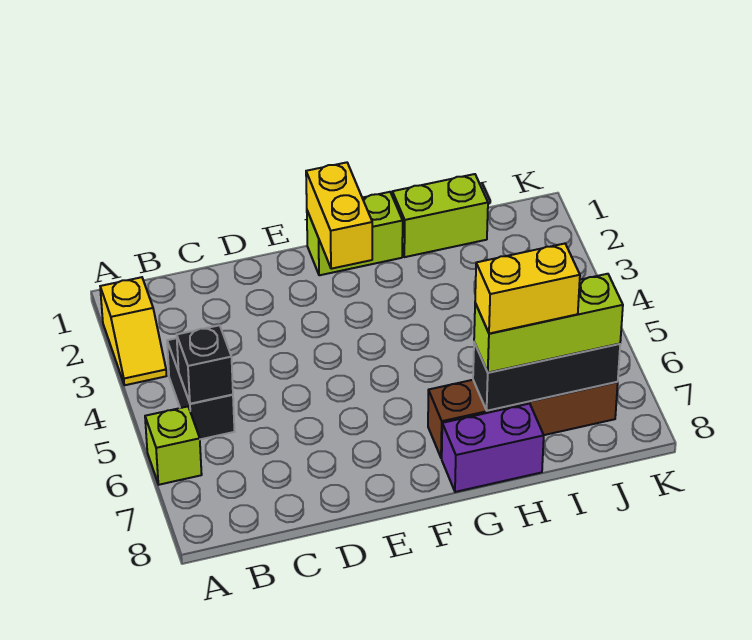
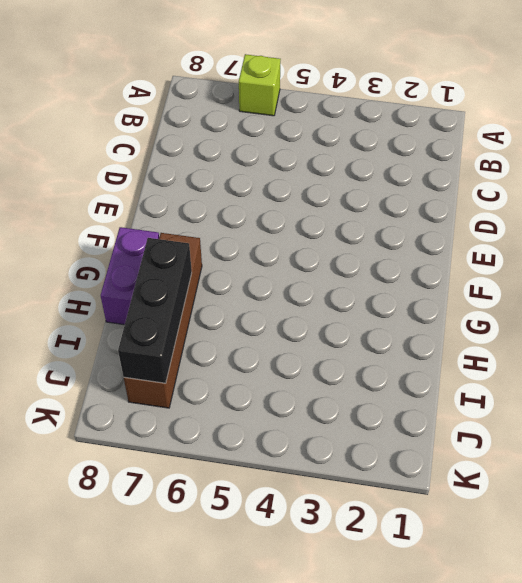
none -> yellow 1x2 slope [100,277,166,385]
none -> black 1x2 brick [167,338,235,439]
none -> lime 1x2 brick [307,192,403,275]

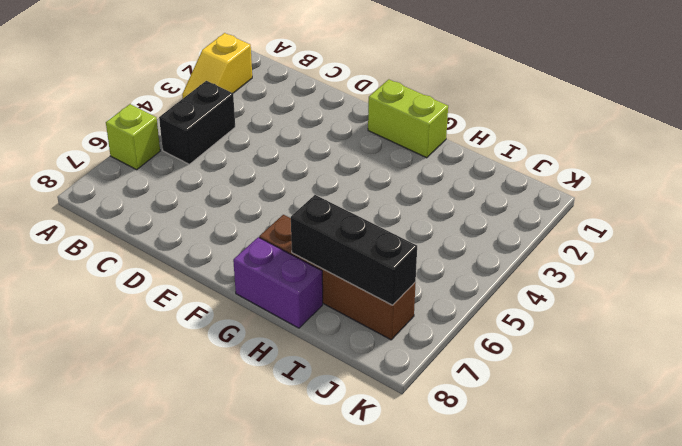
none -> lime 1x2 brick [392,174,488,257]
none -> black 1x1 brick [177,325,233,404]
none -> yellow 1x2 brick [306,162,372,269]

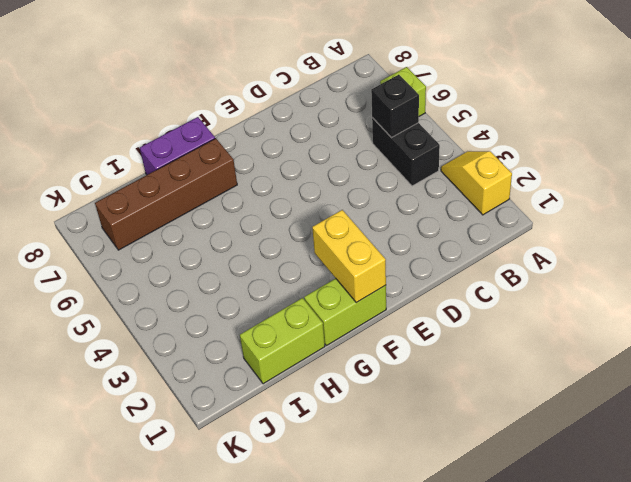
none -> black 1x3 brick [473,342,620,411]
none -> lime 1x3 brick [474,274,623,373]
none -> yellow 1x2 brick [475,244,580,334]

